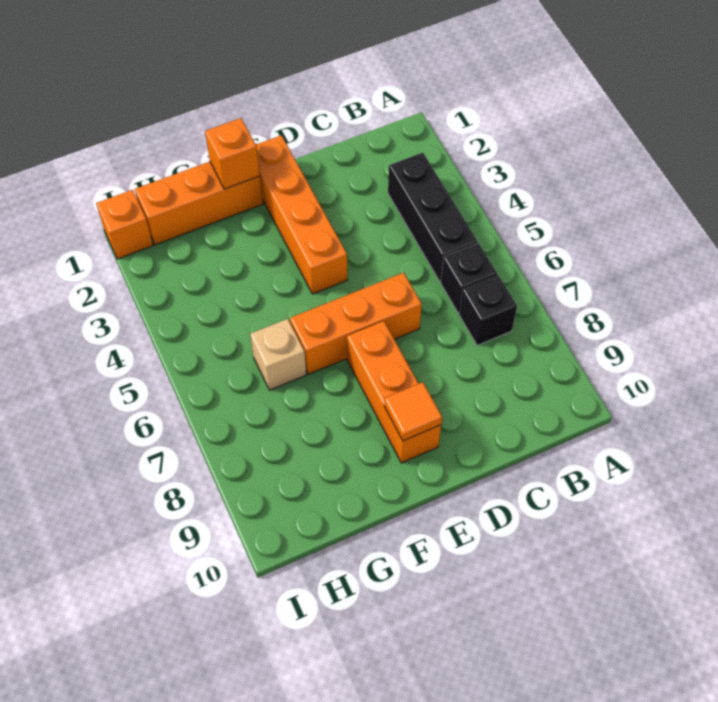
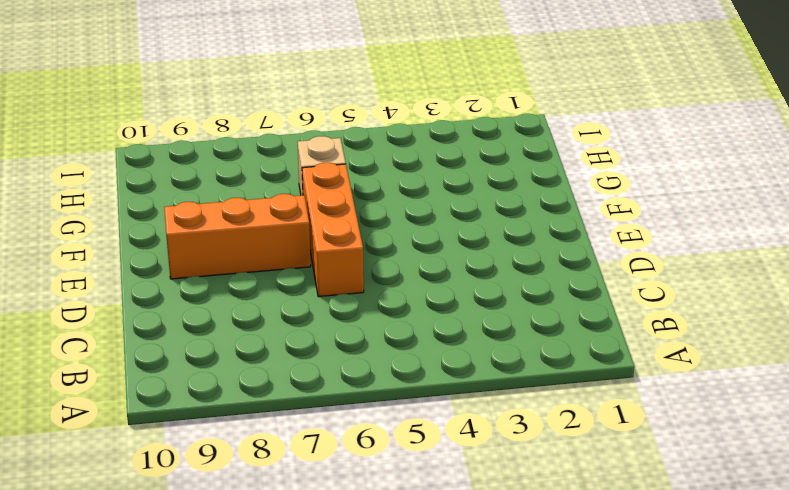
none -> black 1x3 brick [388,153,478,281]
none -> black 1x1 brick [441,243,497,313]

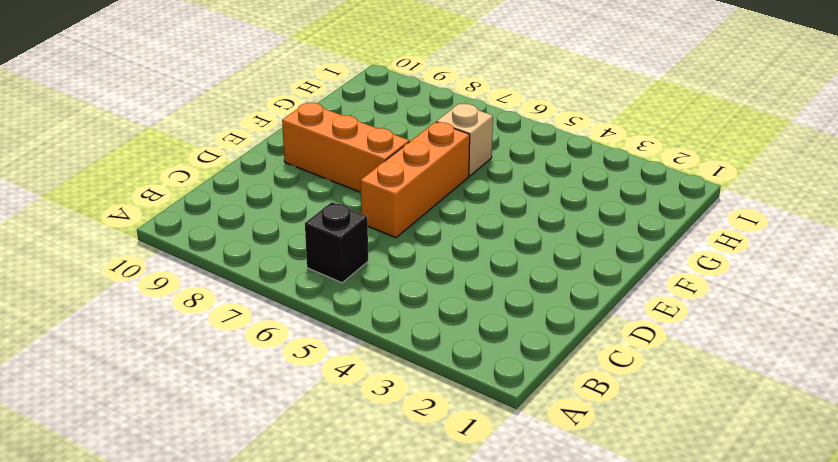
none -> black 1x3 brick [388,153,478,281]
none -> black 1x1 brick [459,275,517,345]

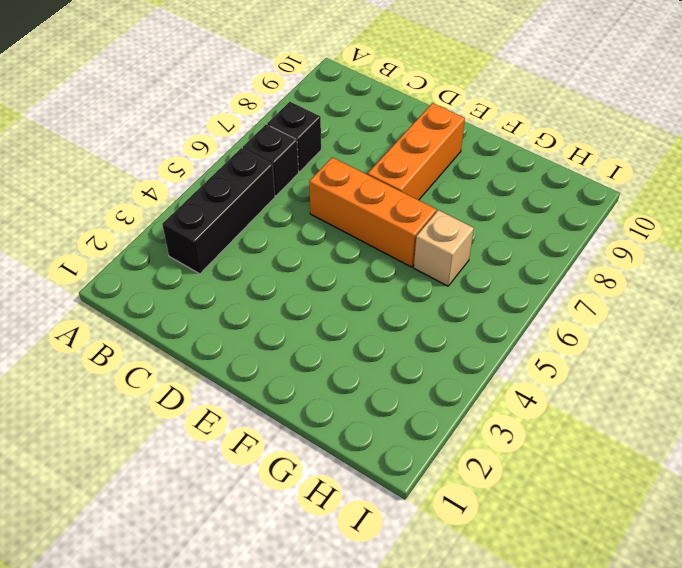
none -> orange 1x4 brick [256,135,347,294]
none -> orange 1x3 brick [135,162,263,245]

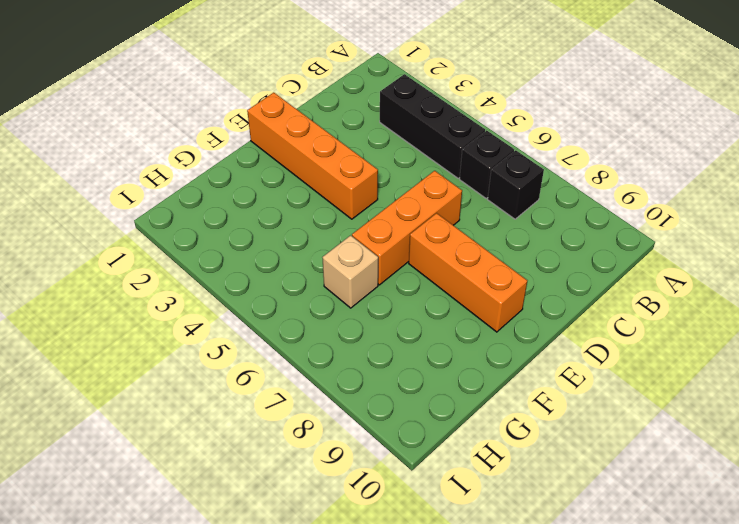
none -> orange 1x3 brick [135,162,263,245]
none -> orange 1x1 brick [96,190,153,259]

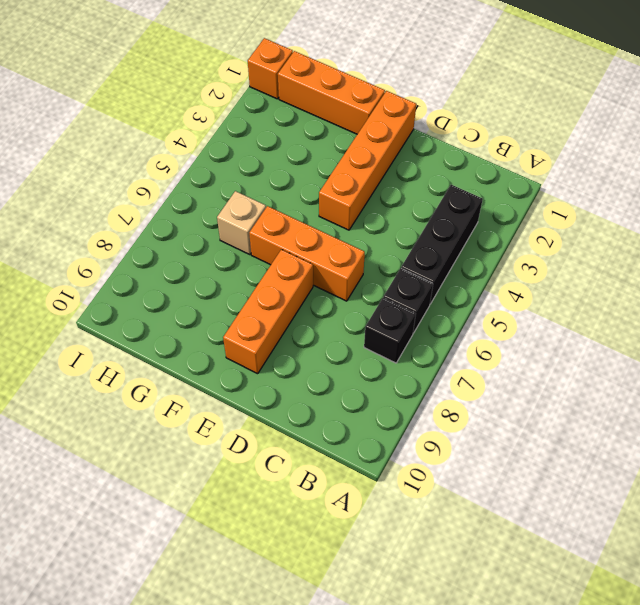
none -> orange 1x1 tile [384,382,442,441]
none -> orange 1x1 brick [205,118,260,189]

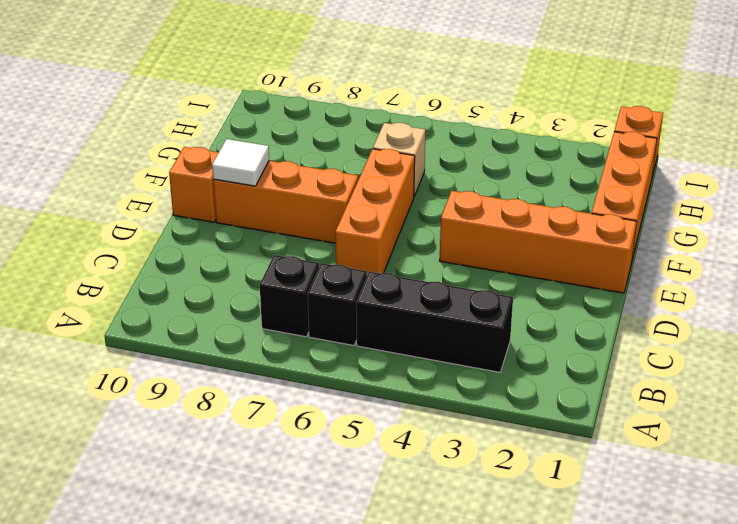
white 1x1 tile [212,139,269,186] -> orange 1x1 tile [384,382,442,441]
orange 1x1 brick [169,147,219,222] -> orange 1x1 brick moved to [205,118,260,189]

